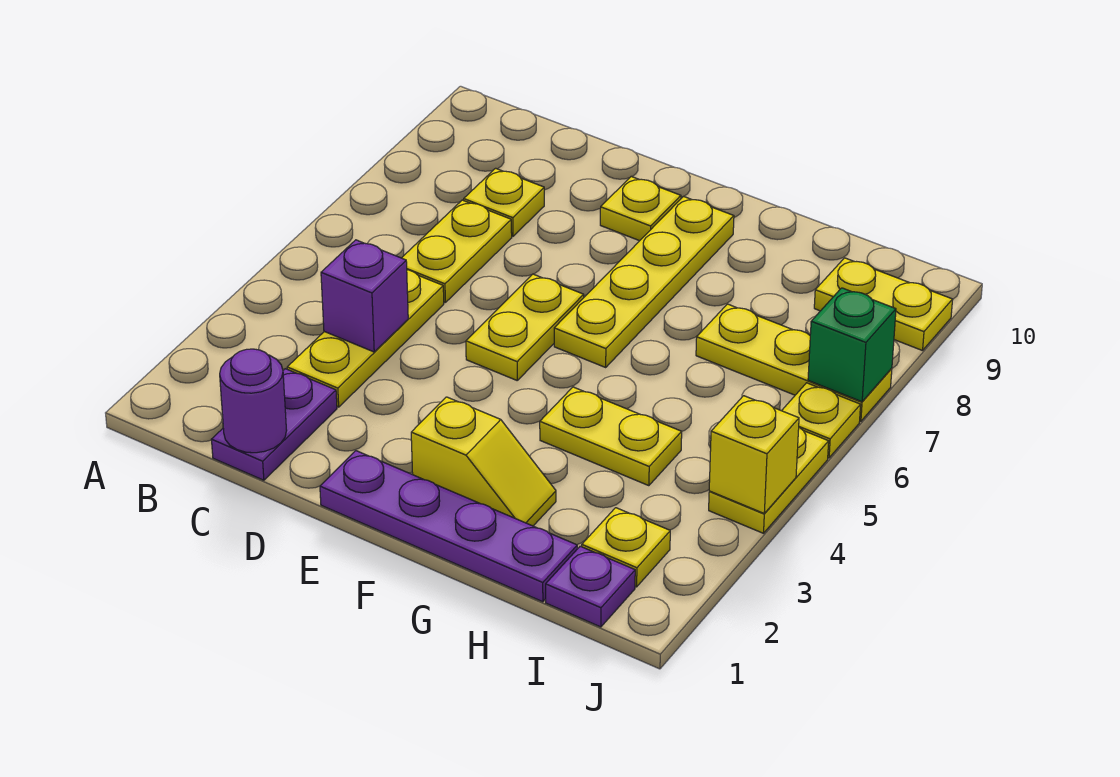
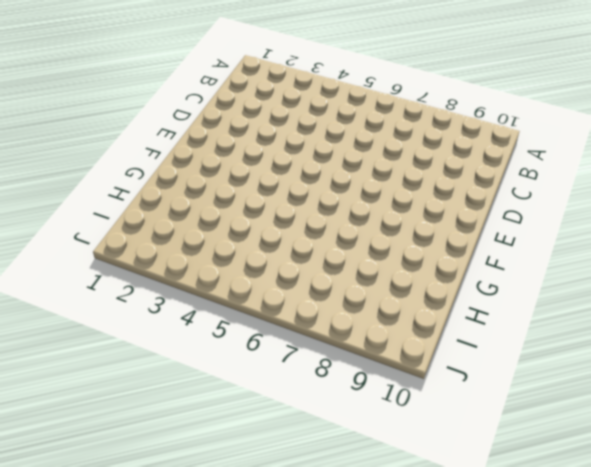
none -> purple 1x2 plate [211,369,337,480]
none -> yellow 1x3 plate [287,270,444,407]
none -> yellow 1x2 plate [402,200,512,302]

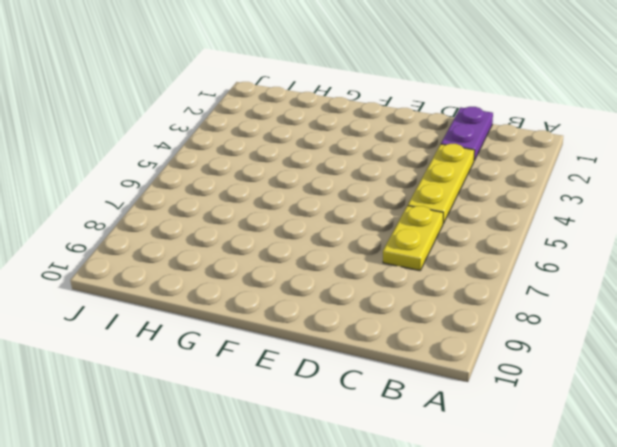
none -> yellow 1x1 plate [464,168,544,236]
none -> purple 1x4 plate [320,451,577,602]
none -> yellow 1x2 plate [466,274,584,380]

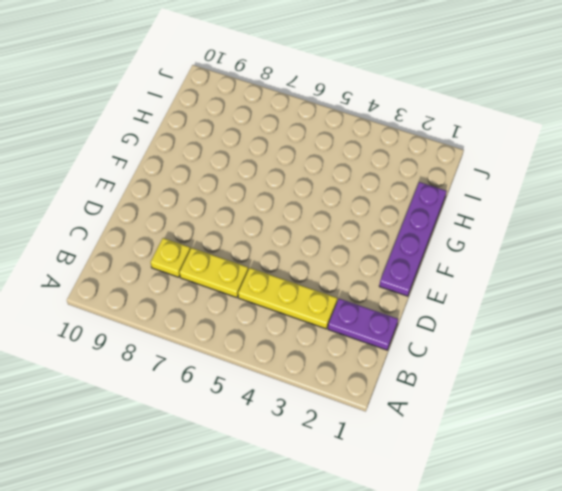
none -> yellow 1x2 plate [466,274,584,380]
none -> yellow 1x1 plate [600,177,681,241]
none -> yellow 1x2 slope [411,397,556,526]

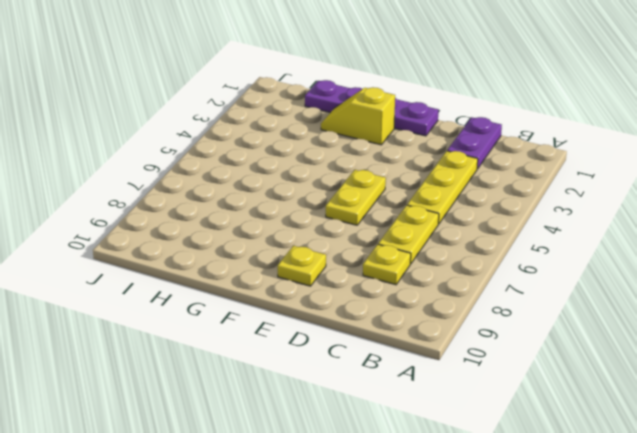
none -> yellow 1x4 plate [554,197,734,367]
none -> yellow 1x2 plate [540,387,682,486]
none -> yellow 1x3 plate [696,304,892,421]

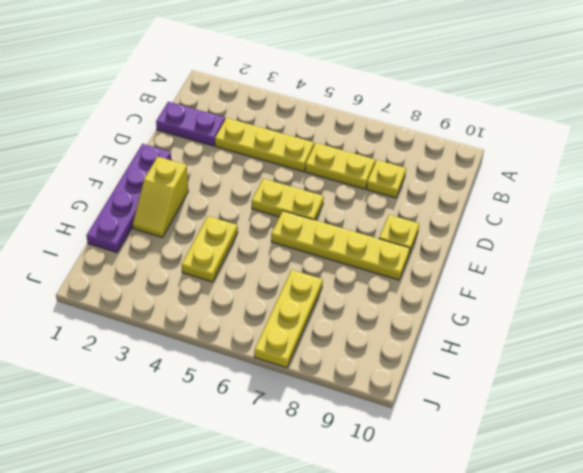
none -> purple 1x1 plate [546,546,635,627]
none -> yellow 1x1 plate [582,508,670,587]
none -> yellow 1x2 plate [814,258,953,351]

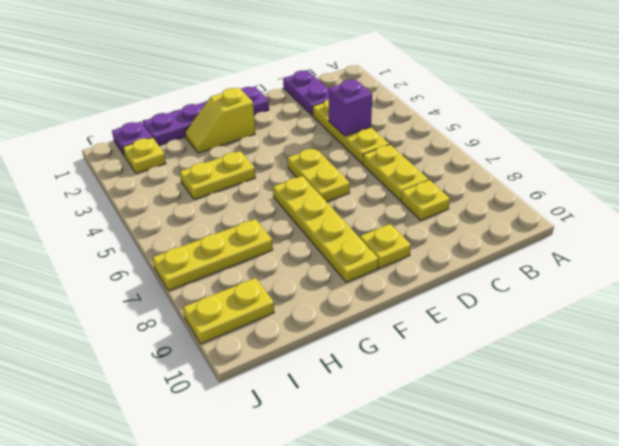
none -> yellow 1x2 plate [709,428,829,533]
none -> yellow 1x1 plate [782,383,861,458]
none -> purple 1x1 round brick [220,349,287,453]

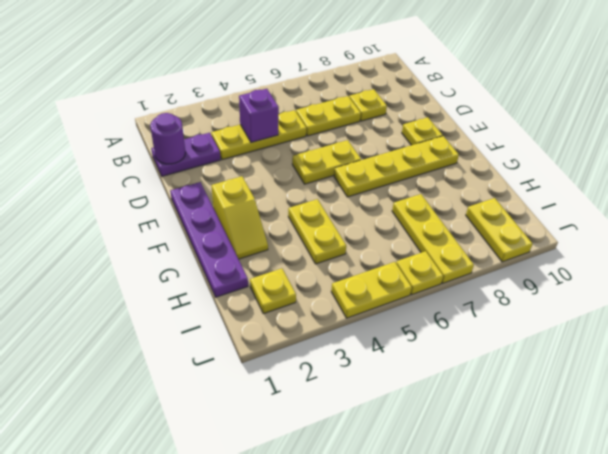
none -> purple 1x1 plate [546,546,635,627]
none -> yellow 1x1 brick [709,396,799,514]
none -> green 1x1 brick [808,288,896,402]

